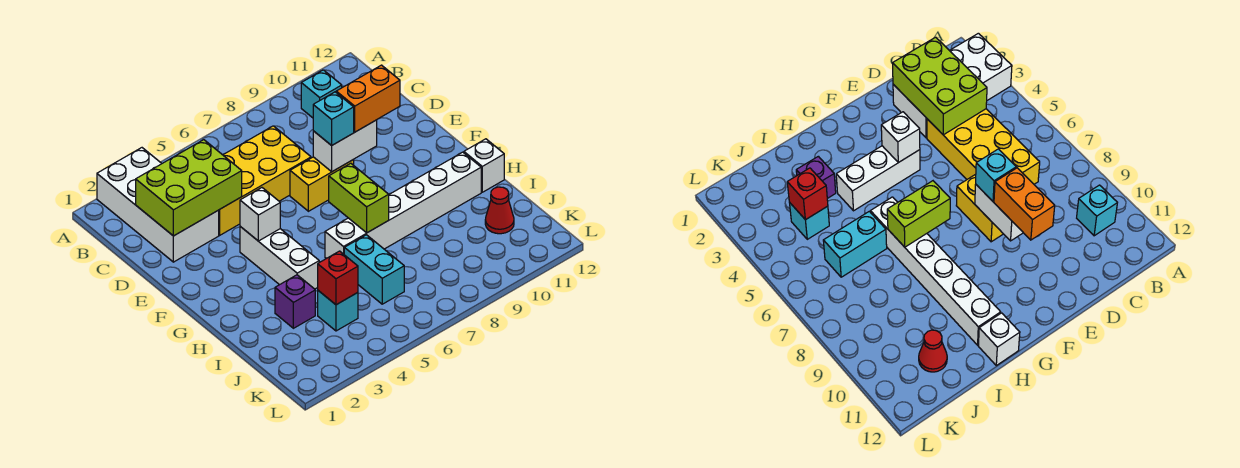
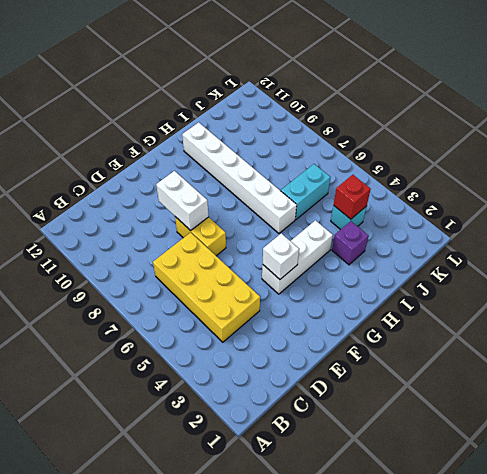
none -> white 2x4 brick [97,148,219,262]
none -> cyan 1x1 brick [301,70,342,118]
none -> white 1x1 brick [464,139,504,192]

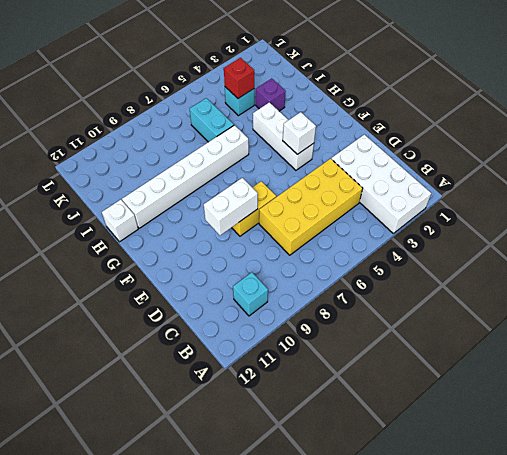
none -> red 1x1 cone [485,187,514,234]
none -> lime 2x3 brick [136,140,242,236]
none -> lime 1x2 brick [329,163,389,233]

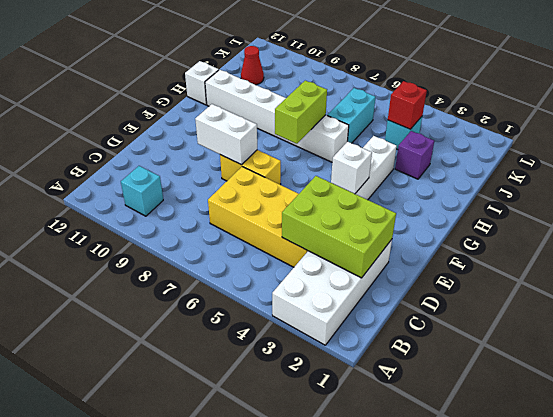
none -> cyan 1x1 brick [313,92,354,146]
none -> orange 1x2 brick [336,65,400,132]

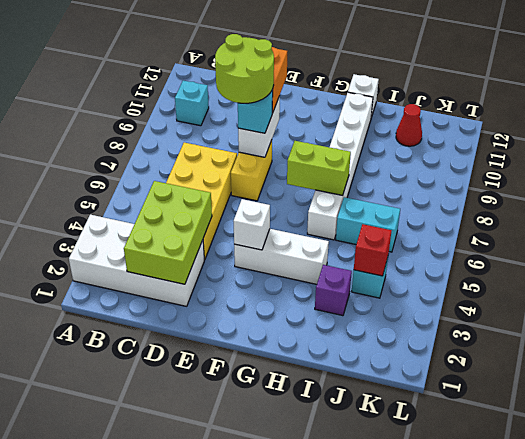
lime 2x2 round brick [215,34,274,103] -> none

